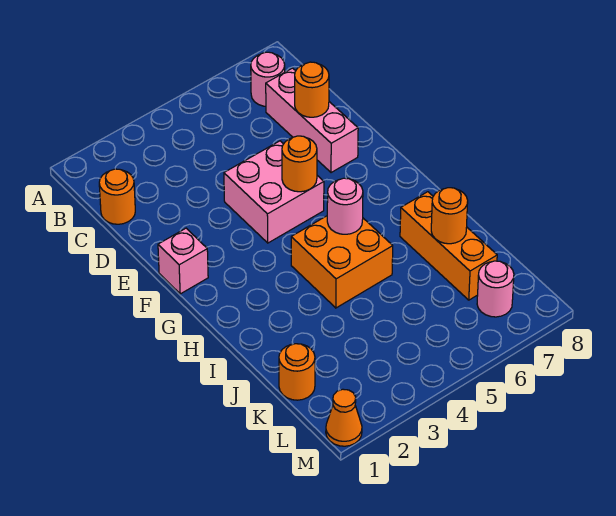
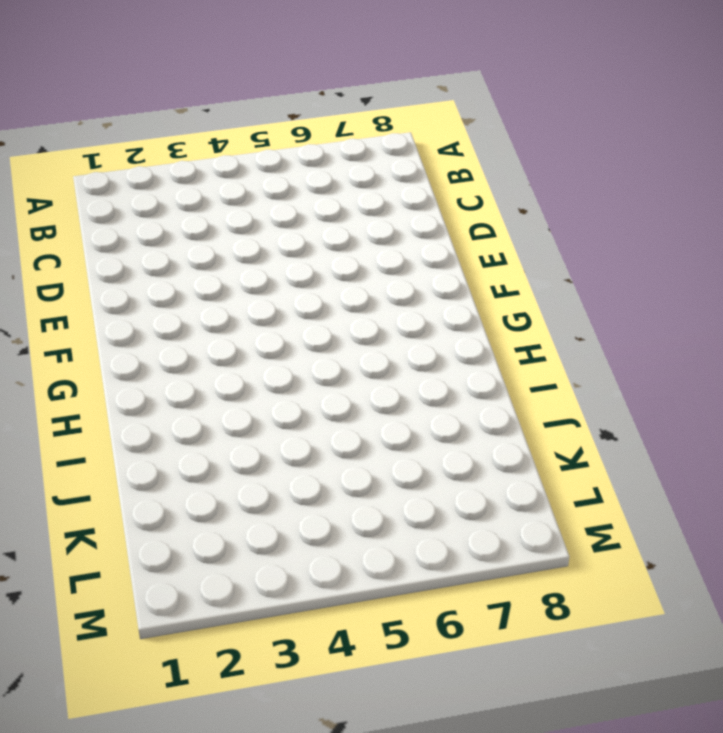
none -> pink 1x1 round brick [251,52,285,106]
none -> orange 1x1 round brick [99,169,135,224]
none -> pink 1x3 brick [266,68,358,173]

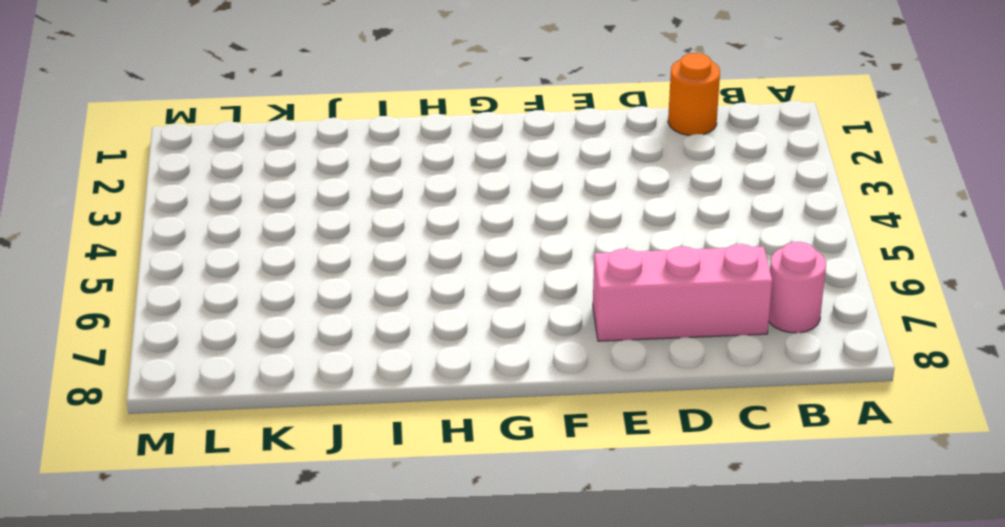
none -> pink 2x2 brick [224,141,324,243]
none -> pink 1x1 brick [158,228,208,294]
none -> orange 2x2 brick [291,216,393,308]

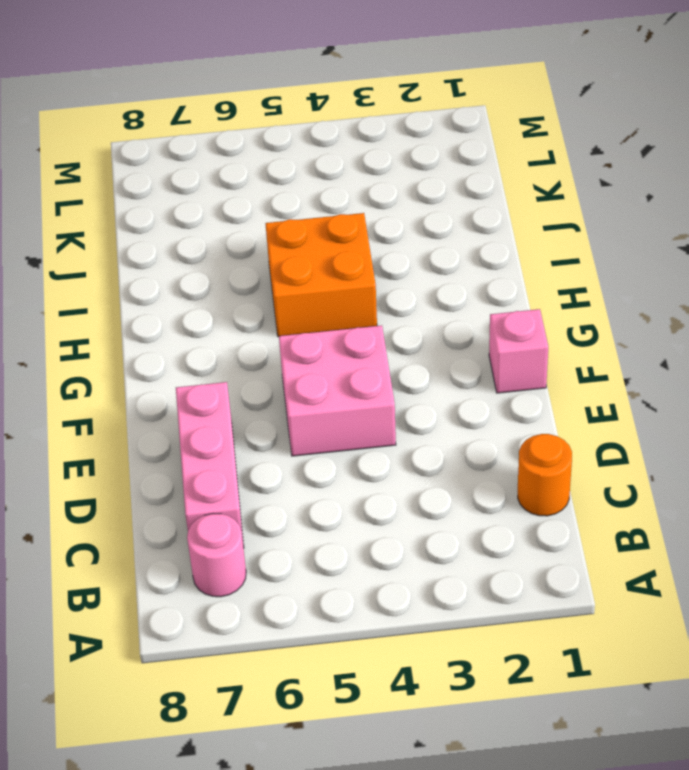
none -> orange 1x3 brick [400,192,497,300]
none -> orange 1x1 round brick [279,344,315,400]
none -> pink 1x1 round brick [477,261,514,317]

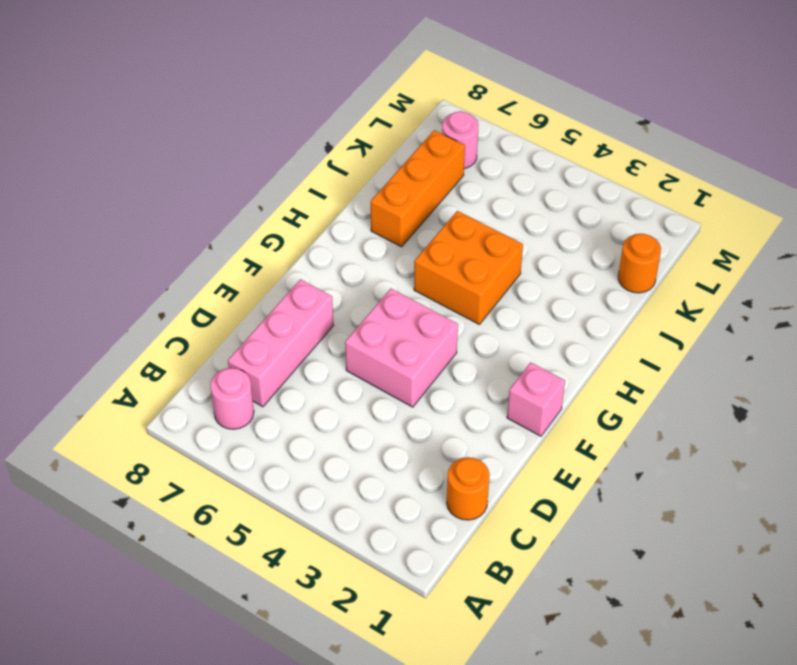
none -> orange 1x1 cone [326,389,362,446]
none -> orange 1x1 round brick [295,62,329,117]
none -> orange 1x1 round brick [282,136,317,192]

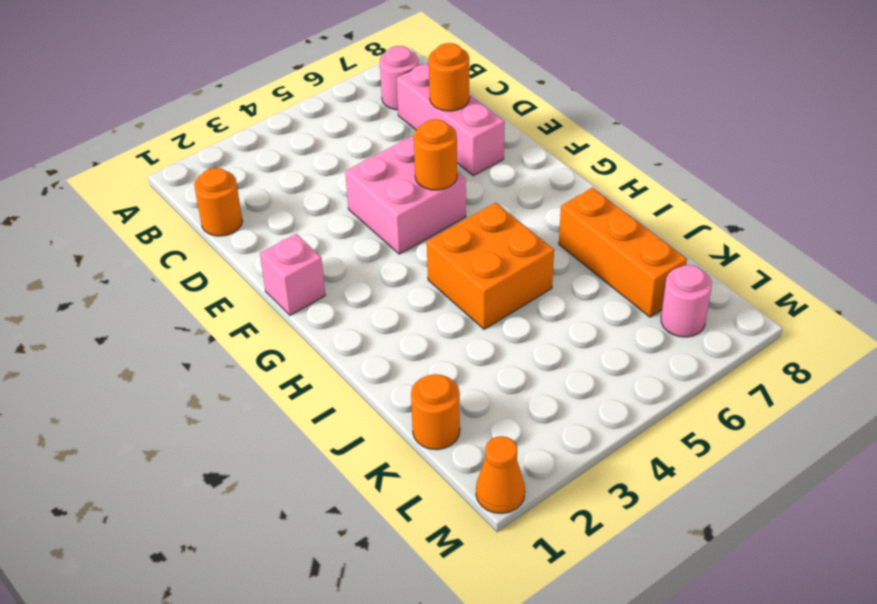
none -> pink 1x1 round brick [327,178,363,234]
none -> orange 1x1 round brick [431,188,468,244]

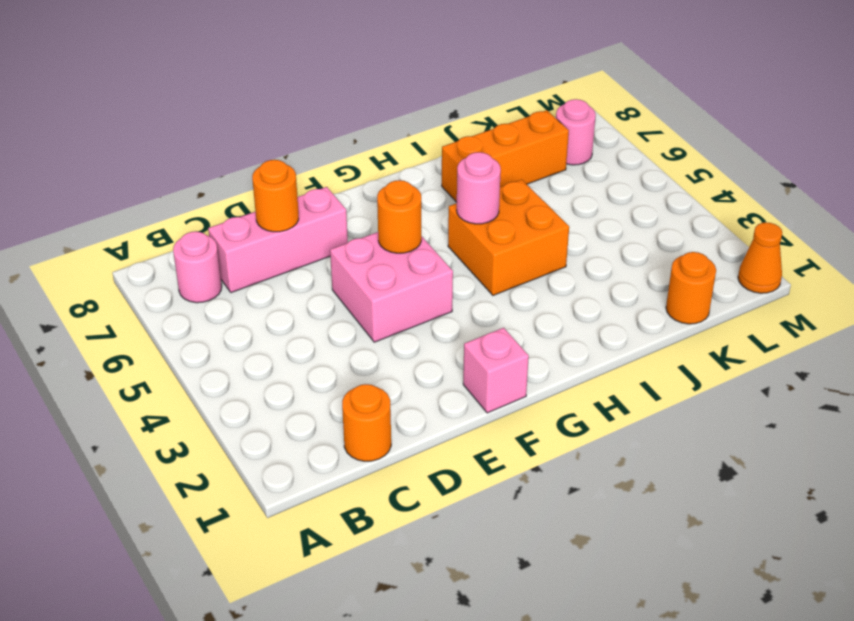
none -> orange 1x1 round brick [431,188,468,244]

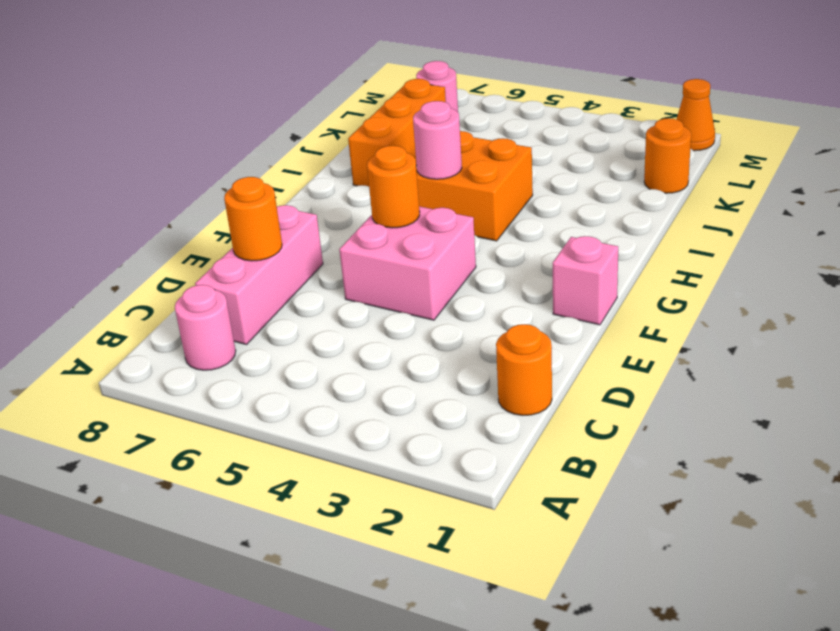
none -> orange 1x1 round brick [431,188,468,244]

